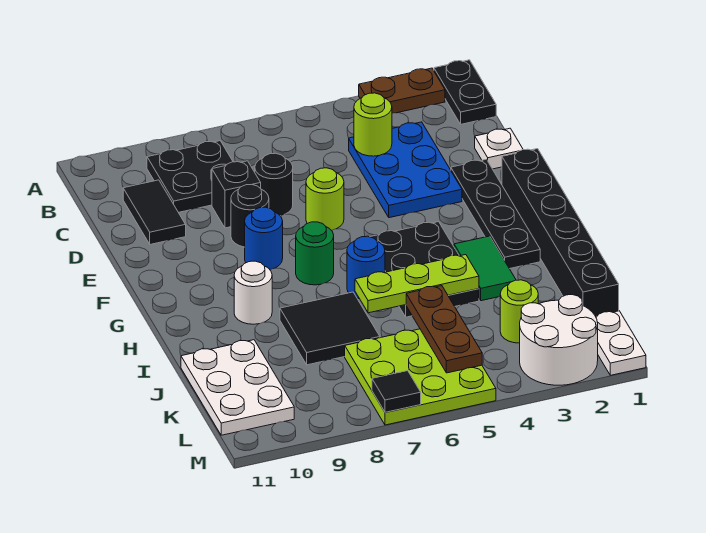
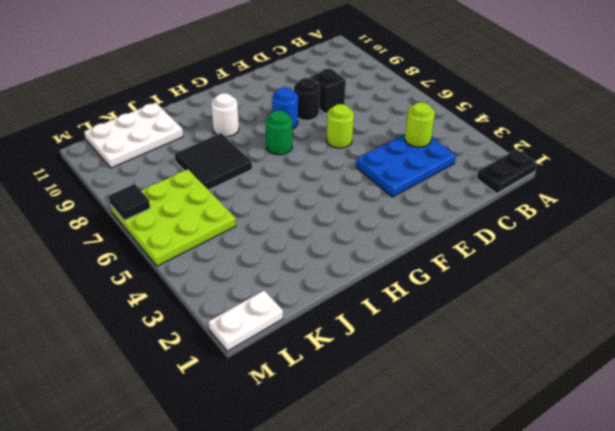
none -> brown 1x2 plate [359,68,445,113]
none -> black 2x2 plate [147,141,233,212]
none -> black 1x2 tile [123,180,186,244]

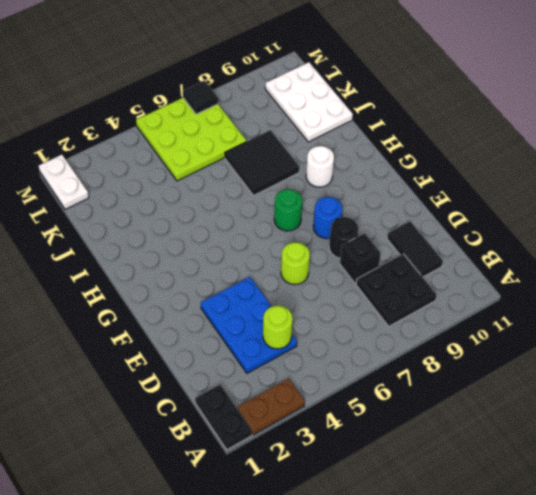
none -> white 1x1 plate [475,128,523,169]
none -> black 1x1 round brick [255,153,293,216]
none -> black 1x4 plate [451,159,540,269]

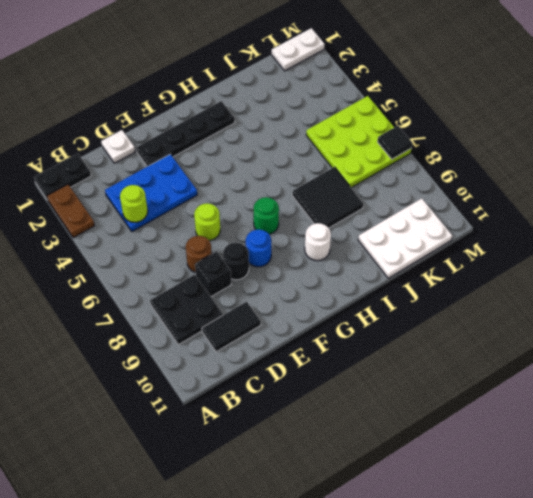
brown 1x1 round brick [186,236,212,272] -> black 1x1 round brick [255,153,293,216]
none -> black 1x6 brick [502,149,619,316]
none -> black 2x3 plate [371,222,479,317]
none -> green 1x2 tile [454,236,516,301]

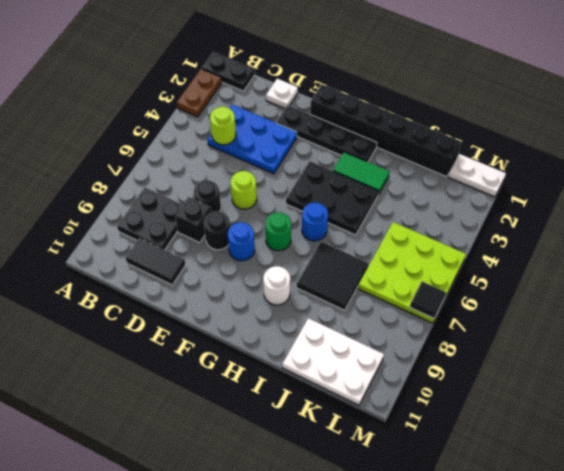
none -> lime 1x1 round brick [500,280,538,343]
none -> white 2x2 round brick [520,295,598,385]
none -> lime 1x3 plate [355,255,479,313]

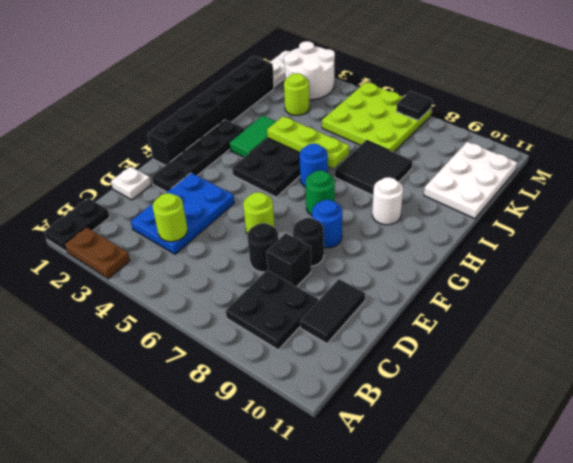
none -> brown 1x3 plate [406,286,482,373]

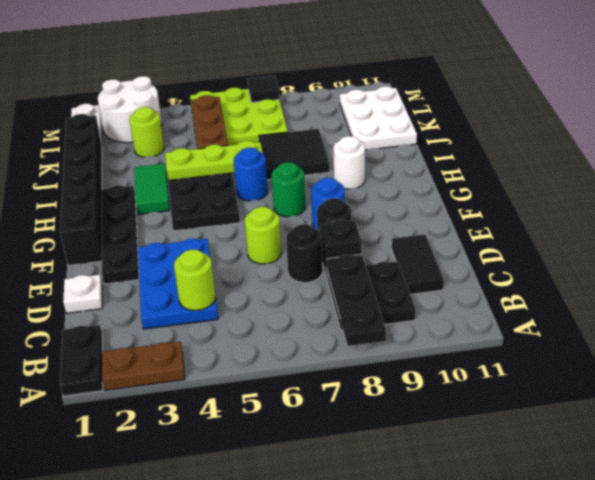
black 1x3 plate [327,254,386,346] -> none

